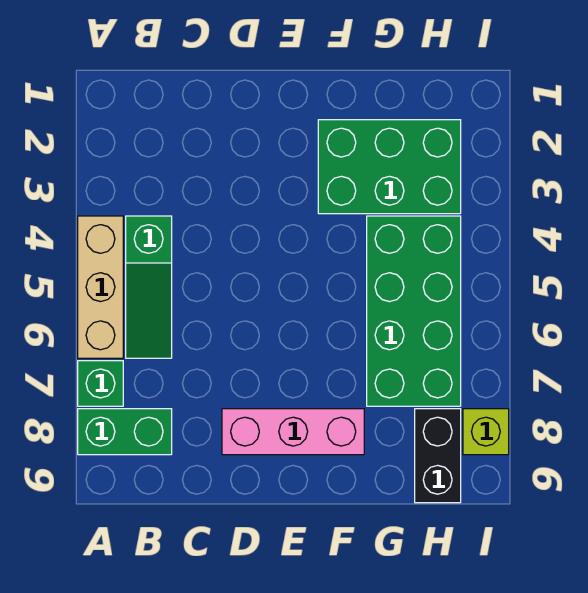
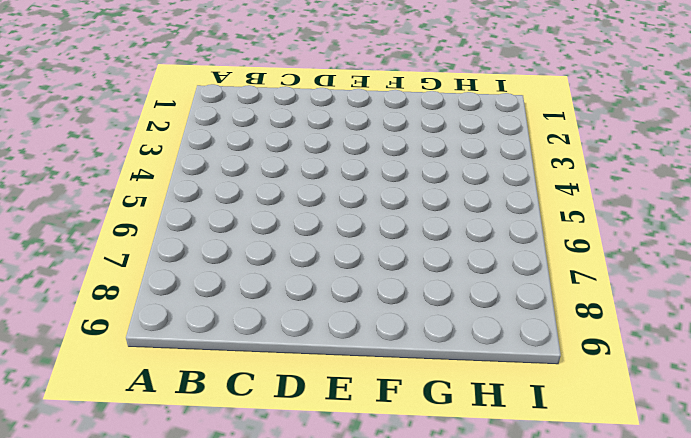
none -> tan 1x3 brick [78,216,123,358]
none -> green 1x1 brick [78,361,123,406]

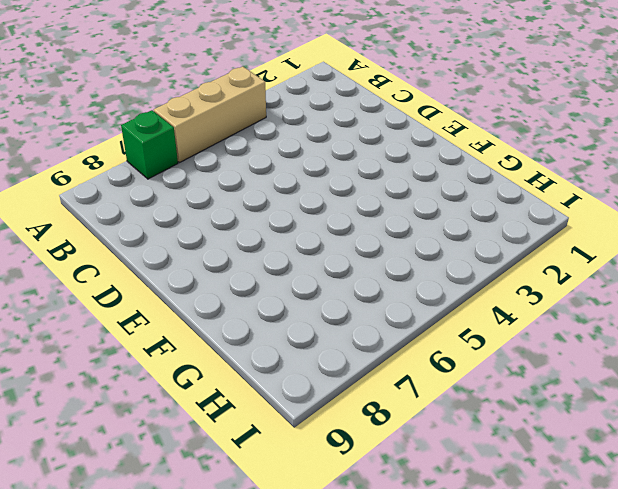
none -> green 1x2 brick [78,409,172,455]
none -> green 1x3 slope [126,216,172,358]

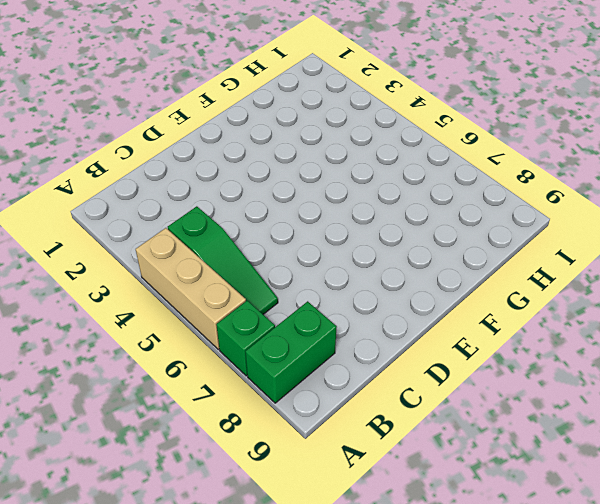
none -> pink 1x3 brick [222,409,364,455]
none -> green 2x3 brick [318,120,461,214]

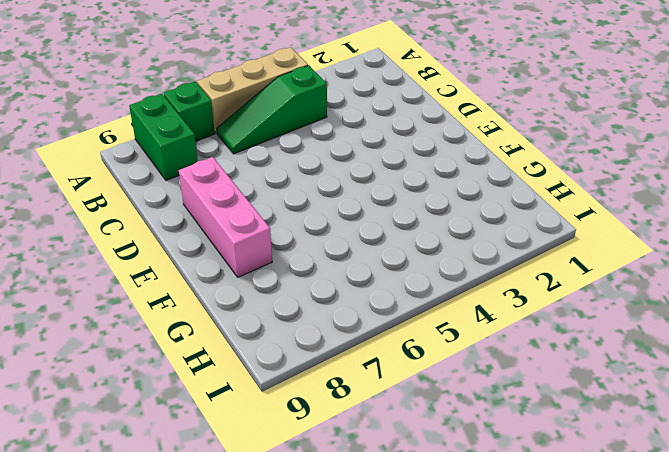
none -> green 2x3 brick [318,120,461,214]
none -> green 2x4 brick [367,216,461,406]

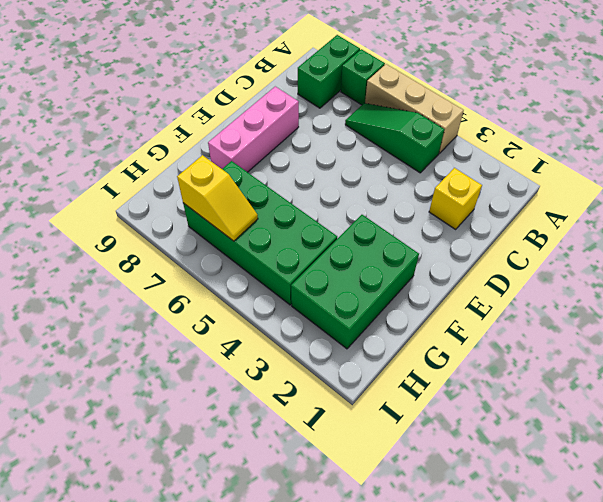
yellow 1x1 brick [429,168,482,229] -> none
yellow 1x2 slope [177,155,258,241] -> none
none -> black 1x2 brick [415,409,461,503]
none -> lime 1x1 brick [463,409,509,455]

